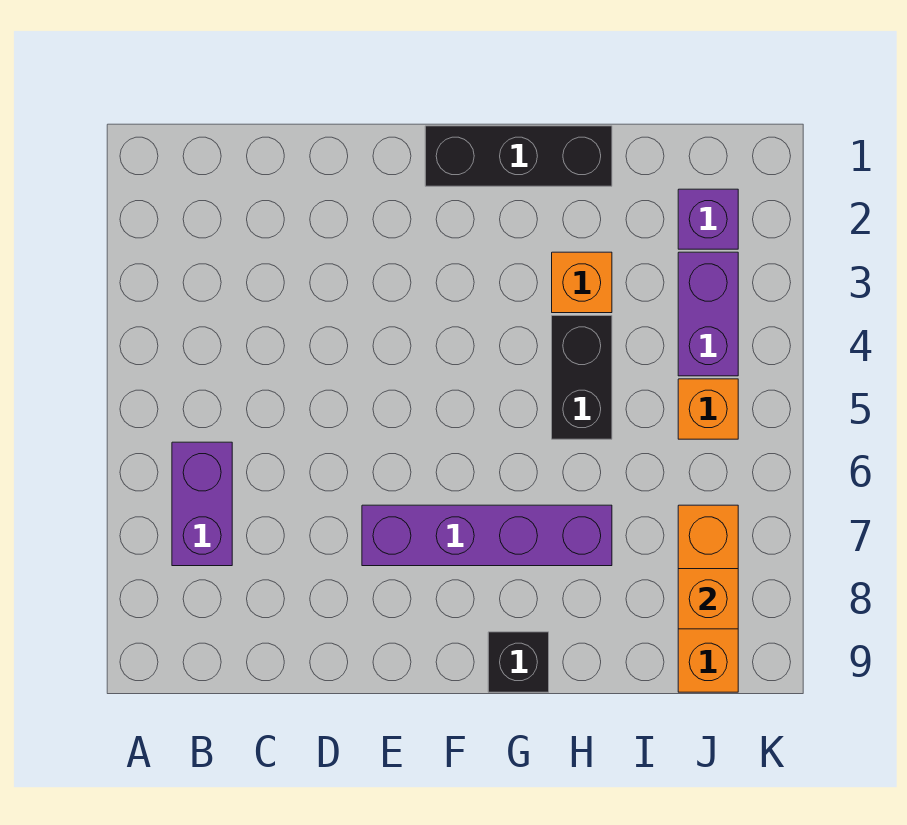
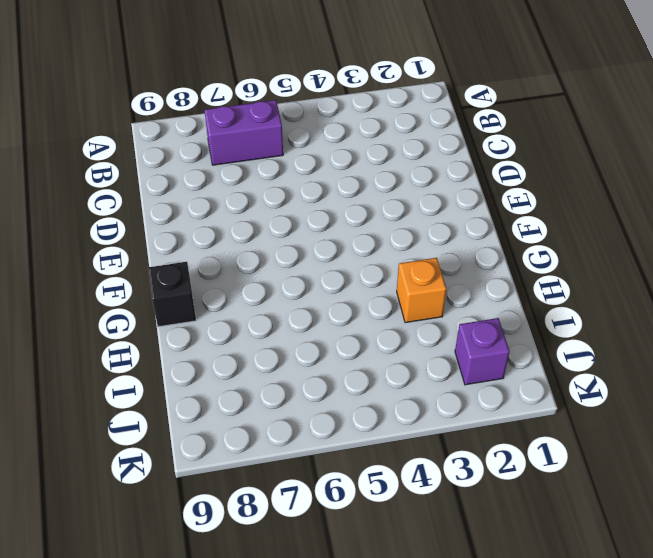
none -> purple 1x4 brick [362,505,612,566]
none -> black 1x3 brick [425,126,612,186]

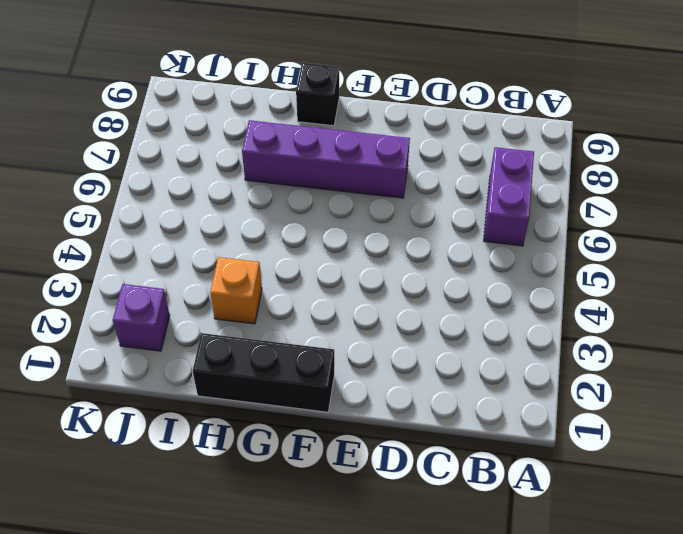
none -> black 1x2 brick [552,316,612,439]
none -> purple 1x2 brick [678,252,738,376]

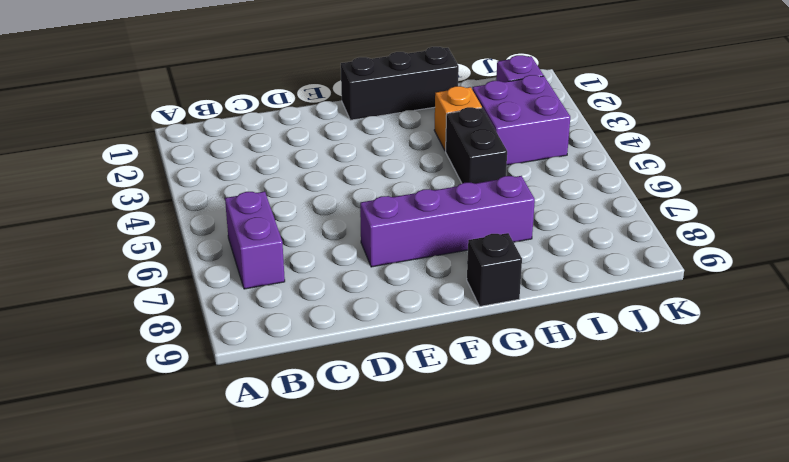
purple 2x2 brick [472,75,570,165] -> purple 1x2 brick [678,252,738,376]
none -> orange 1x1 brick [678,379,738,439]
none -> orange 1x3 brick [678,505,738,692]

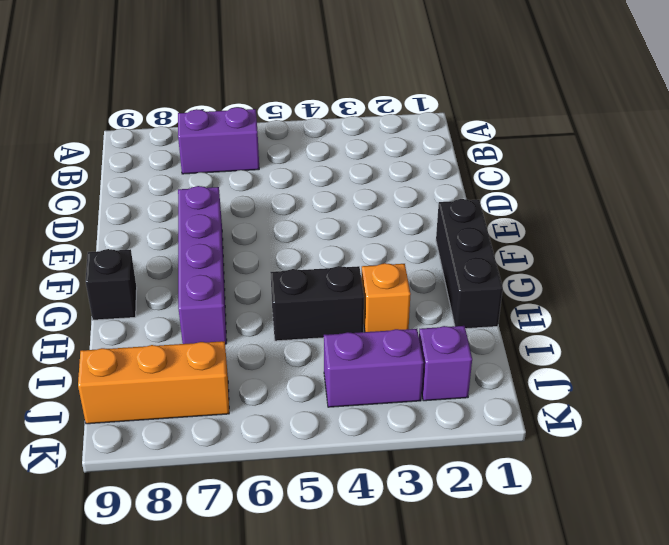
none -> orange 1x1 brick [678,379,738,439]
none -> orange 1x1 brick [678,569,738,629]

